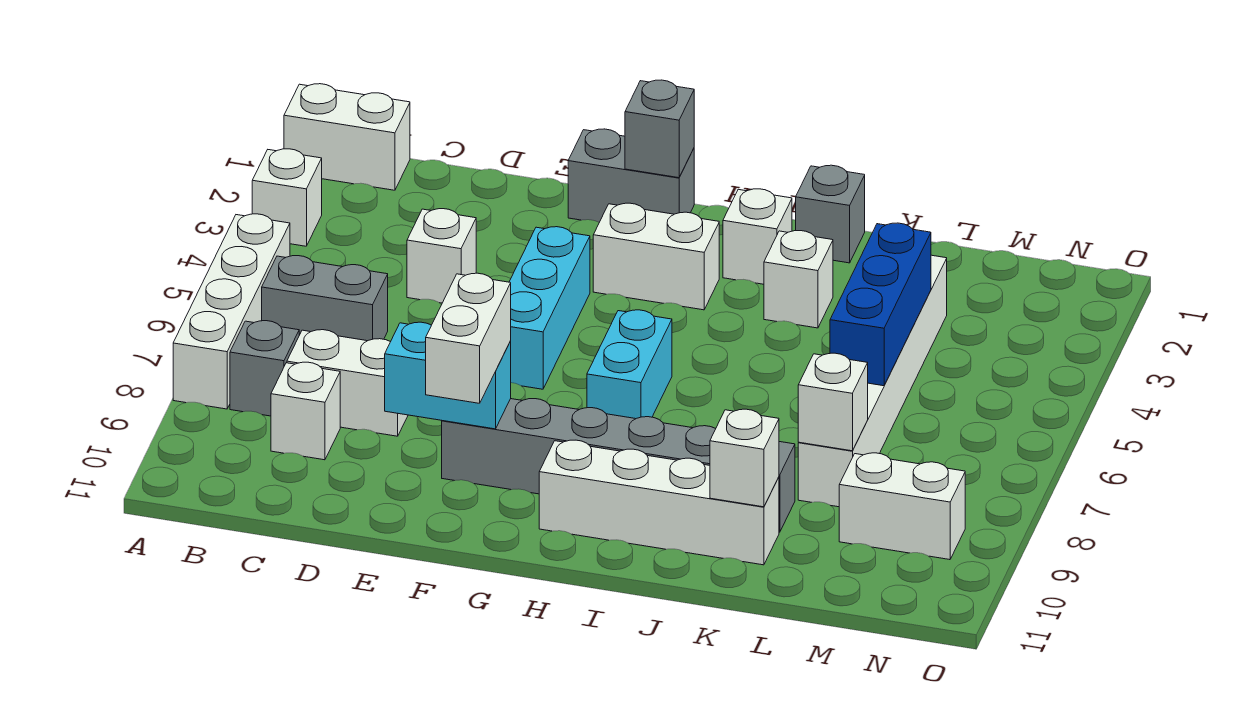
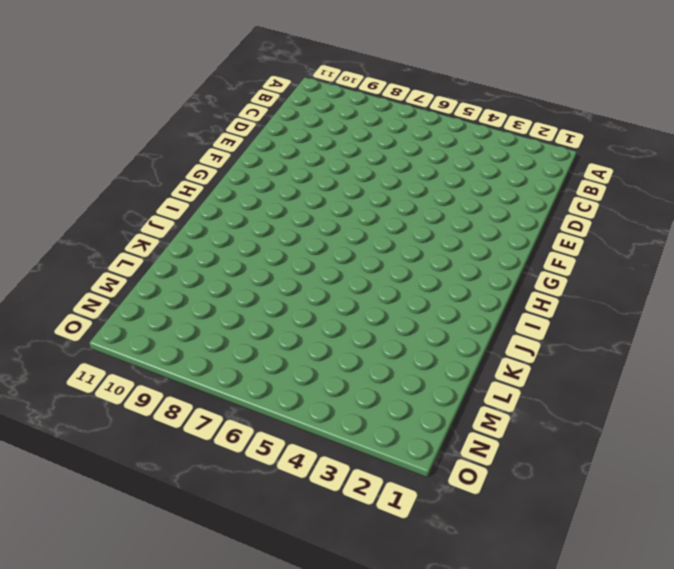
none -> white 1x2 brick [284,84,410,190]
none -> white 1x1 brick [252,149,322,246]
none -> white 1x4 brick [173,214,290,409]

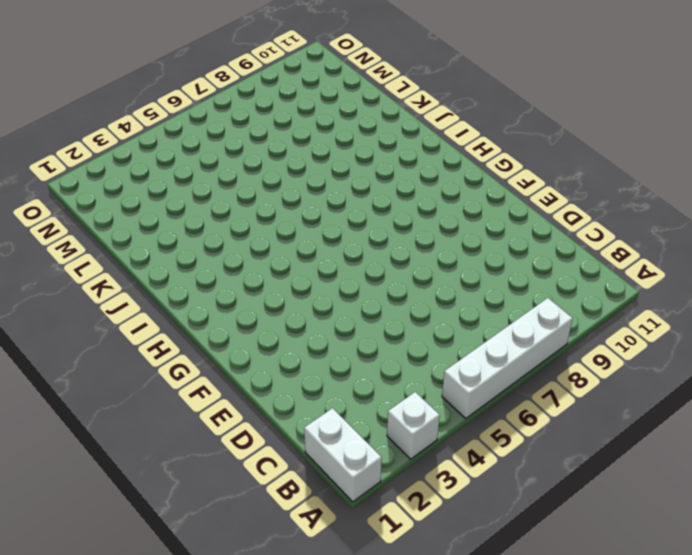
none -> grey 1x2 brick [262,256,388,341]
none -> grey 1x1 brick [230,321,299,416]
none -> white 1x2 brick [287,330,408,436]

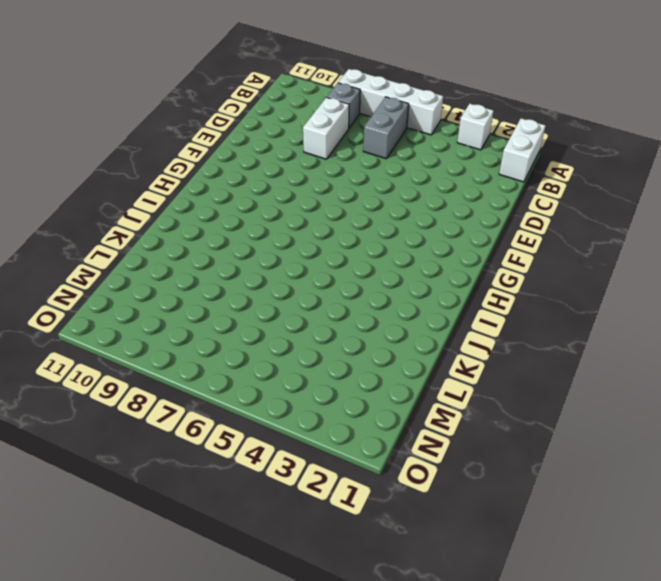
none -> white 1x1 brick [271,362,340,460]
none -> white 1x1 brick [407,209,476,303]
none -> grey 1x2 brick [568,129,694,222]

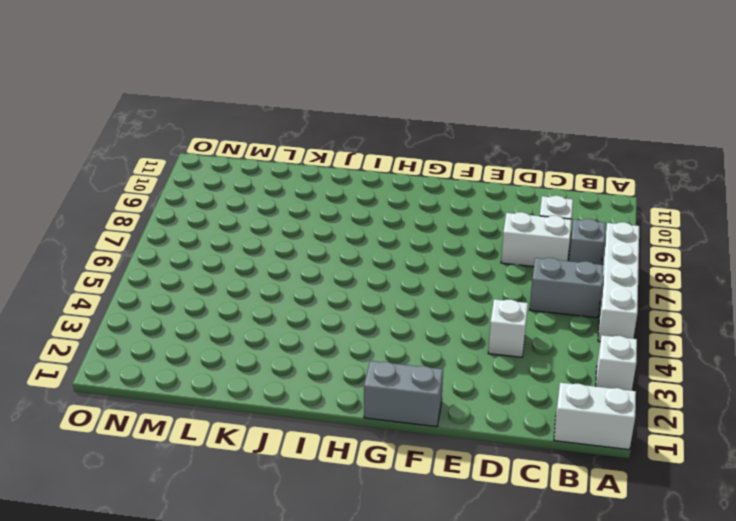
none -> cyan 1x3 brick [509,227,590,389]
none -> grey 1x6 brick [442,399,795,532]
none -> white 1x2 brick [593,203,719,310]

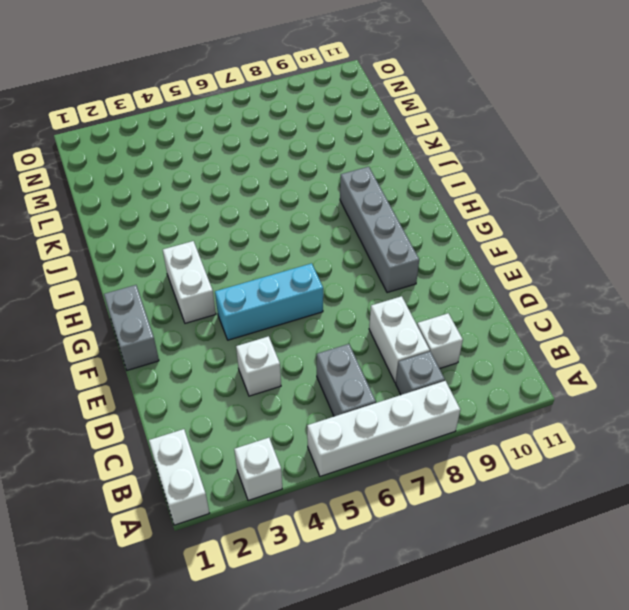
grey 1x4 brick [340,167,419,293] -> grey 1x6 brick [442,399,795,532]
none -> cyan 1x2 brick [587,310,672,419]
none -> white 1x4 brick [539,440,779,565]
none -> white 1x1 brick [723,189,792,284]

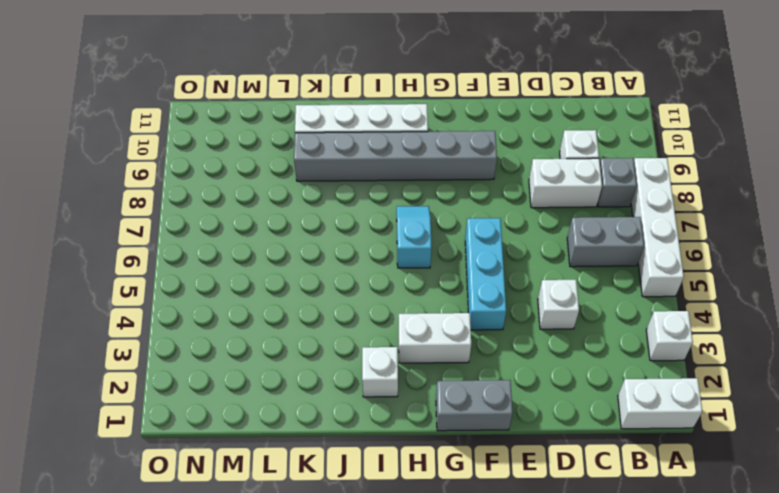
cyan 1x2 slope [397,206,432,268] -> cyan 1x2 brick [587,310,672,419]
none -> grey 1x1 brick [796,165,865,263]
none -> white 1x1 brick [764,231,833,328]
none -> white 1x6 brick [798,255,947,507]

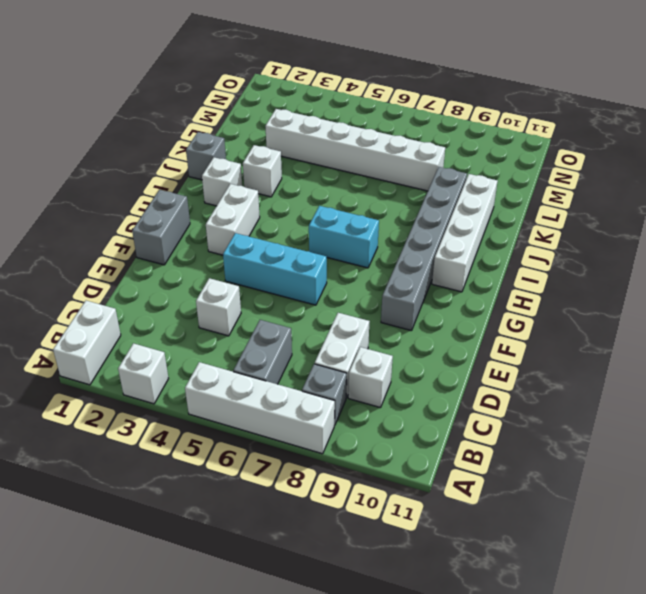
none -> white 1x2 brick [839,453,965,560]
none -> cyan 1x2 brick [385,322,511,429]
none -> grey 1x1 brick [625,80,694,178]

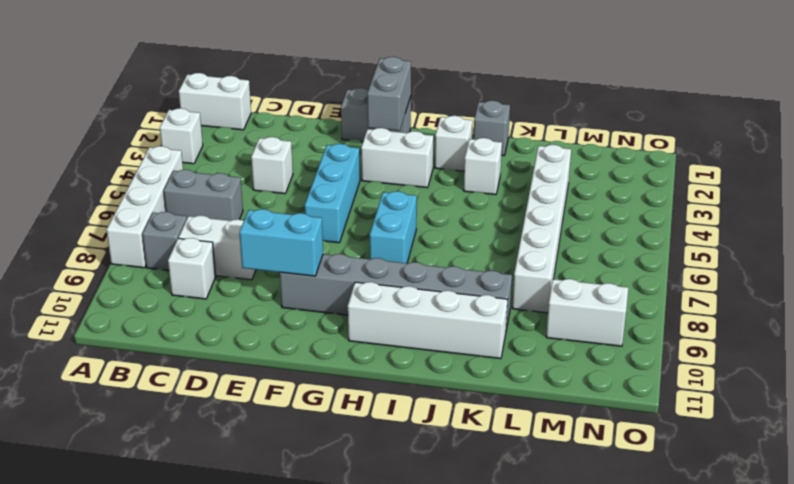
grey 1x2 brick [367,57,411,131] -> grey 1x1 brick [625,80,694,178]
none -> white 1x1 brick [710,409,779,507]
none -> blue 1x3 brick [830,223,931,386]
none -> white 1x1 brick [798,353,868,451]

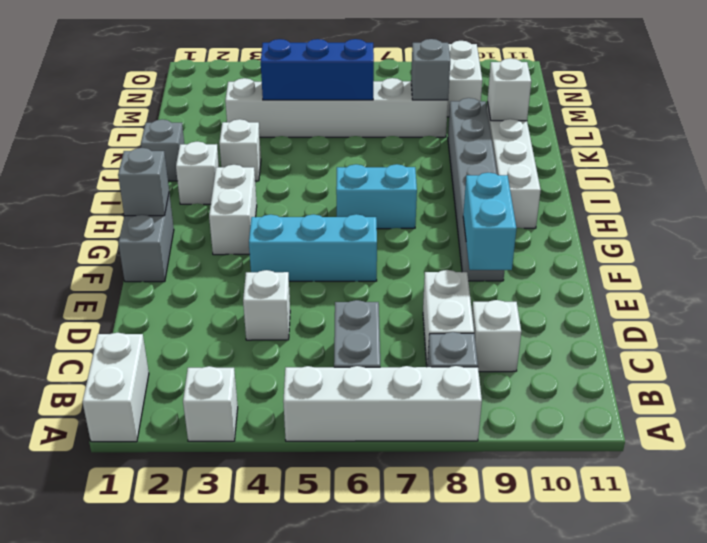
grey 1x1 brick [411,39,450,100] -> white 1x1 brick [798,353,868,451]
none -> white 1x2 brick [426,273,511,403]

